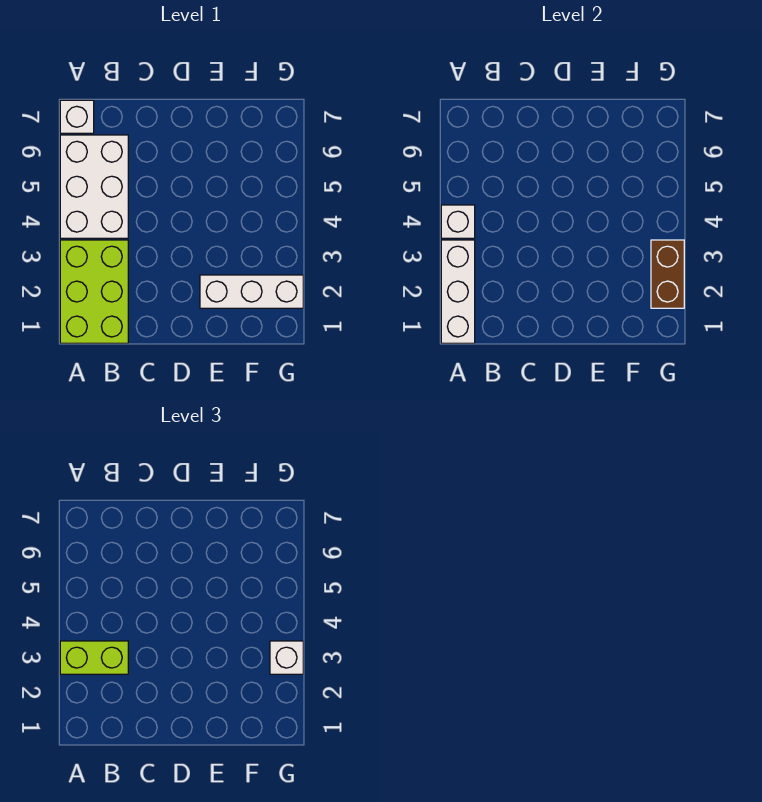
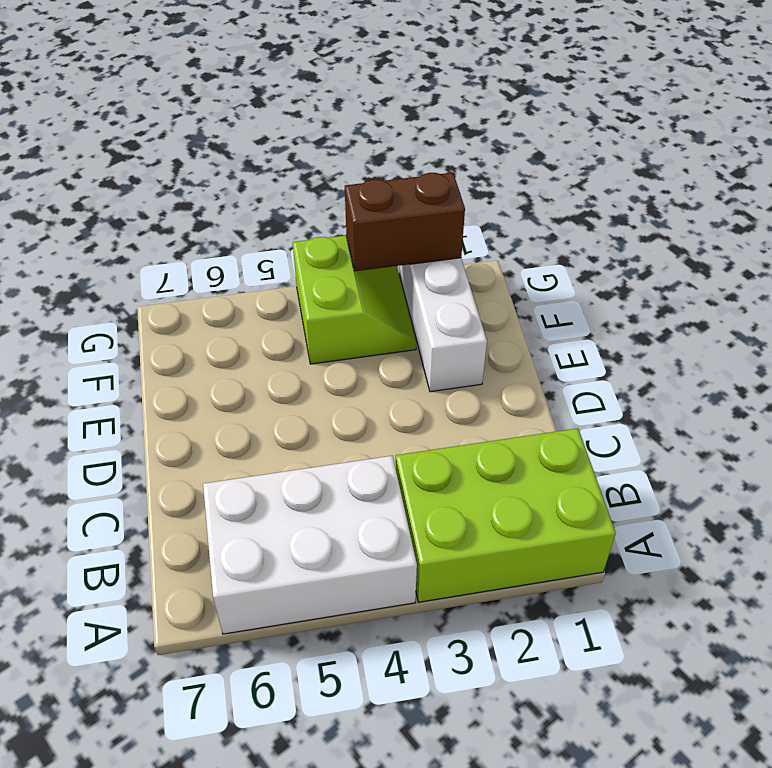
lime 2x2 slope [293,236,417,364] -> none
none -> white 1x1 brick [60,100,94,133]
none -> white 1x3 brick [441,240,475,343]

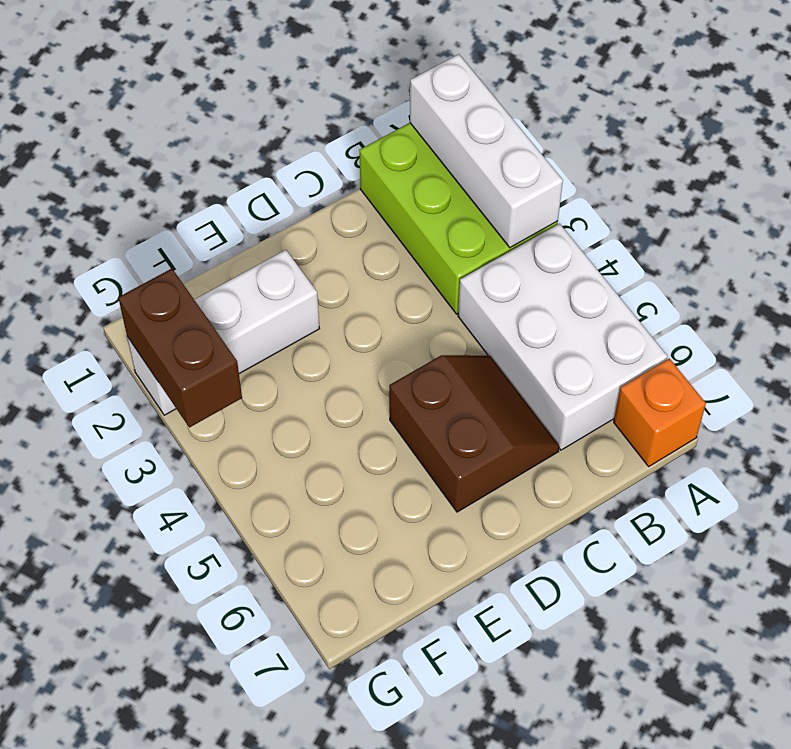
orange 1x1 brick [614,359,706,466] -> white 1x1 brick [60,100,94,133]
brown 2x2 slope [389,355,559,512] -> none
none -> white 1x1 brick [441,205,475,238]
none -> lime 1x2 brick [60,641,128,674]

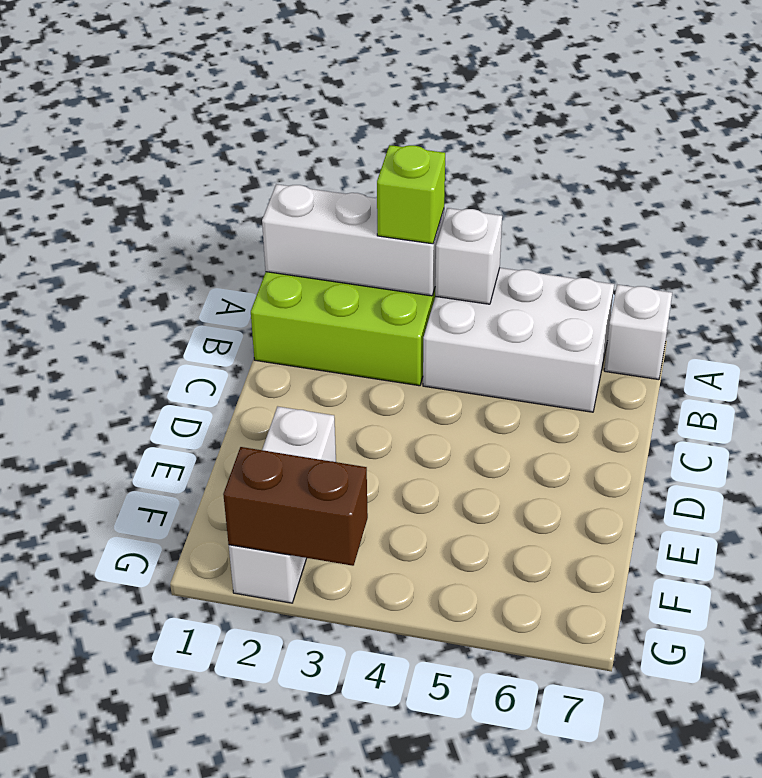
lime 1x1 brick [377,145,445,244] -> lime 1x2 brick [60,641,128,674]
none -> white 1x1 brick [270,641,303,674]

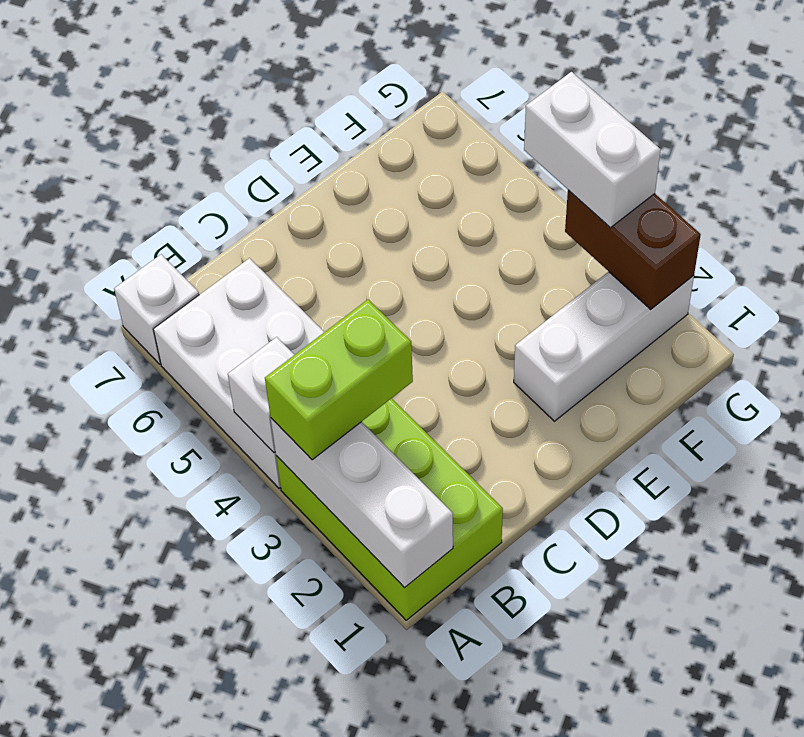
white 1x2 brick [524,72,661,228] -> white 1x1 brick [270,641,303,674]

